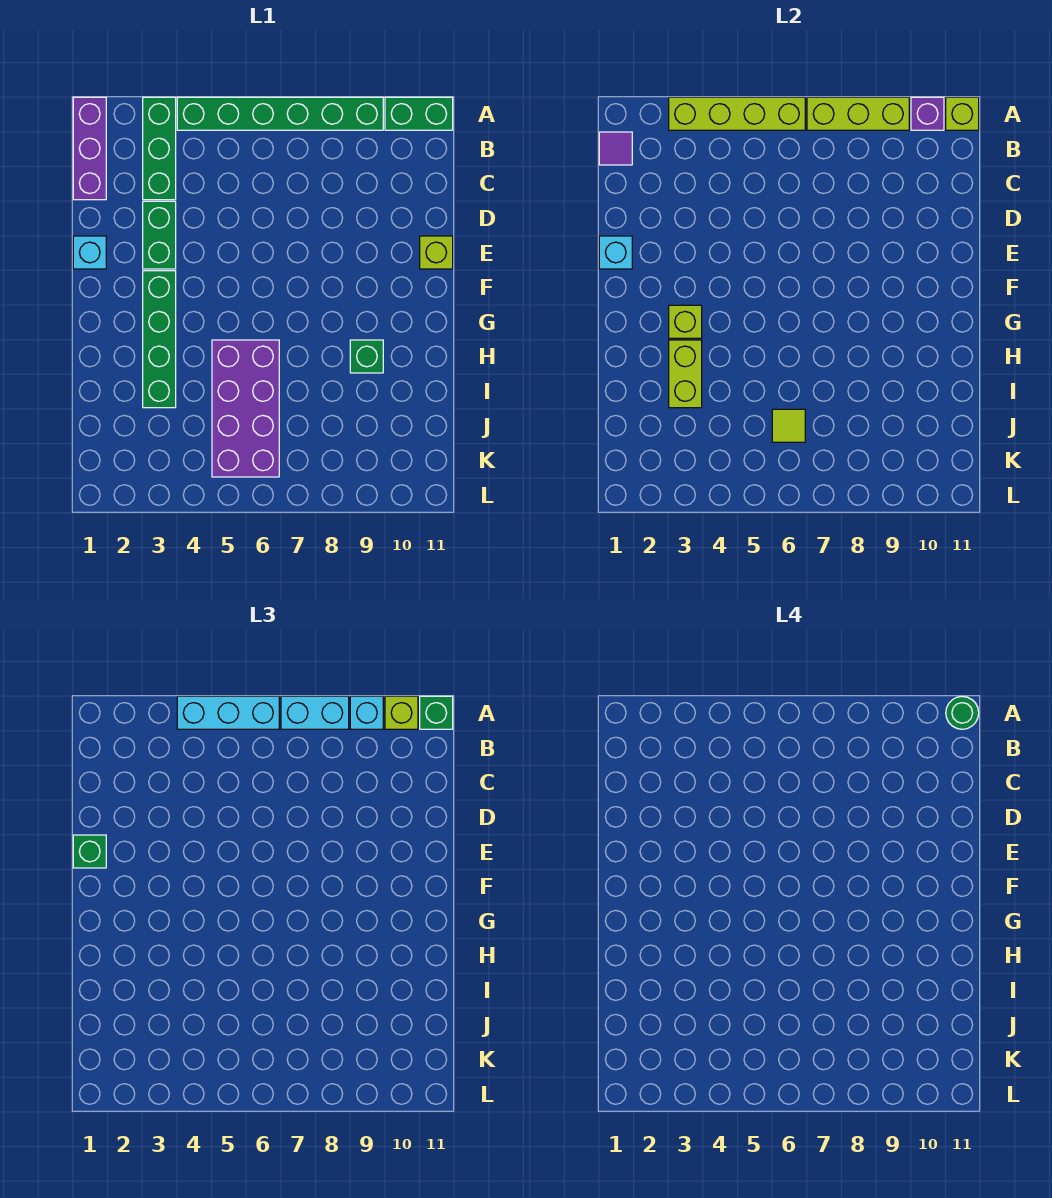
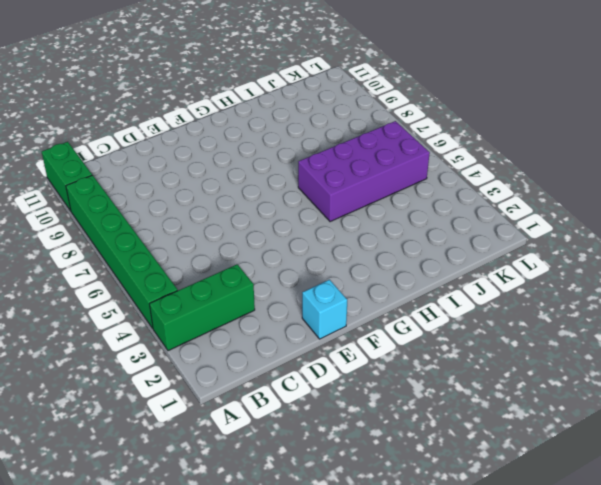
none -> purple 1x3 brick [73,97,106,200]
none -> green 1x2 brick [143,201,176,269]
none -> lime 1x1 brick [420,236,453,269]

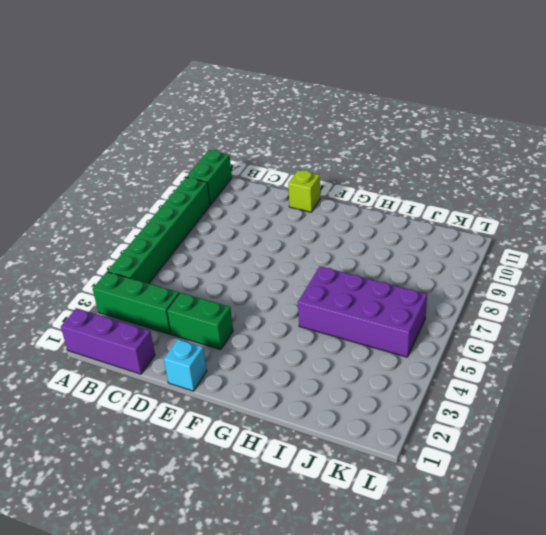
none -> green 1x4 brick [143,271,176,408]
none -> green 1x1 brick [350,340,383,373]
none -> lime 1x4 brick [669,97,805,130]

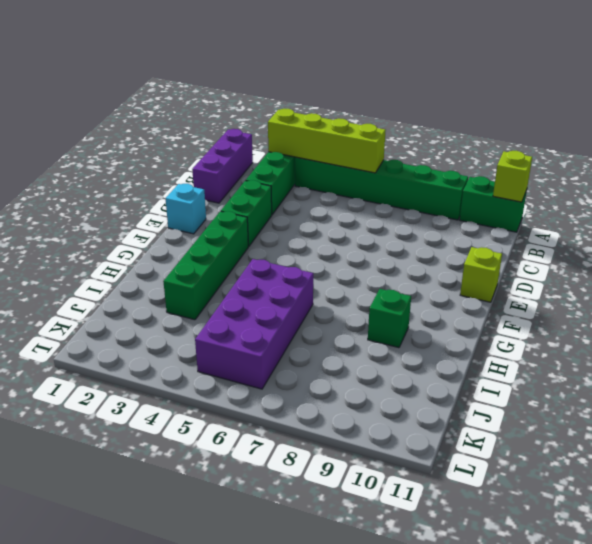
none -> lime 1x3 brick [807,97,909,130]
none -> purple 1x1 brick [911,97,944,130]
none -> purple 1x1 tile [599,132,632,165]

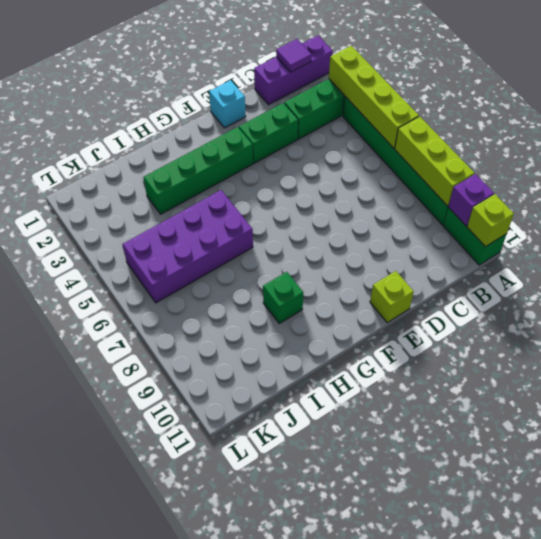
none -> cyan 1x1 brick [599,236,632,269]
none -> lime 1x1 brick [669,305,702,338]
none -> lime 1x2 brick [669,340,702,408]

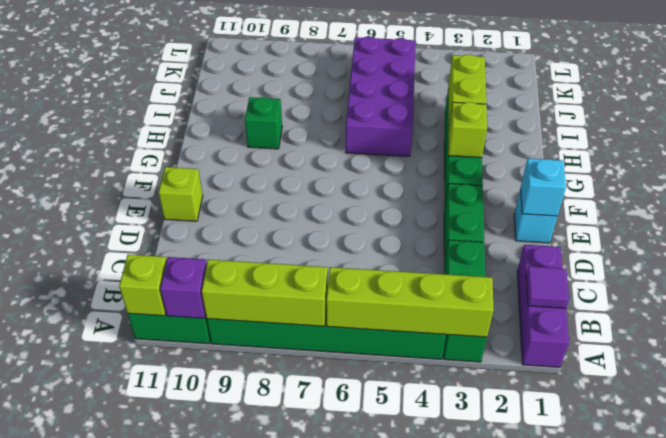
none -> lime 1x1 tile [772,409,805,442]
none -> cyan 1x3 brick [177,696,279,729]
none -> cyan 1x2 brick [281,696,349,729]

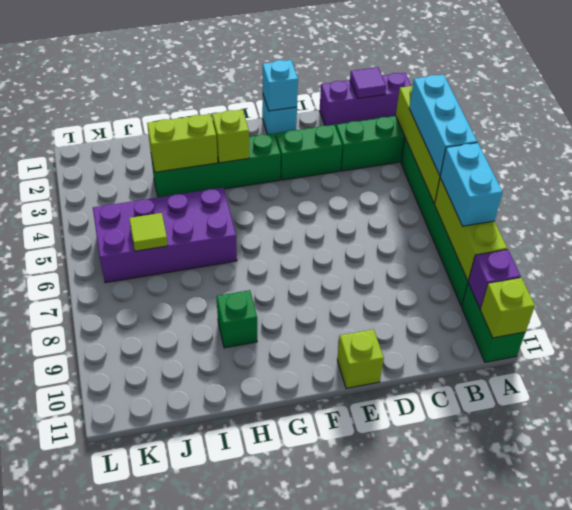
none -> cyan 1x1 brick [350,696,383,729]
none -> lime 1x1 brick [385,696,418,729]
none -> green 1x1 brick [420,696,453,729]

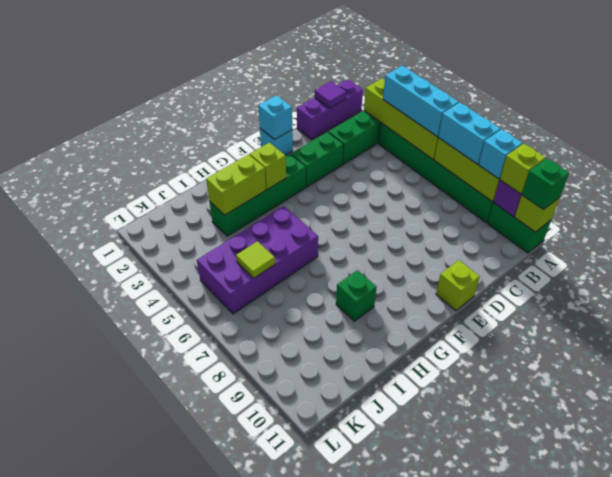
none -> green 1x1 brick [73,835,106,868]
none -> green 1x1 round brick [946,696,979,729]

